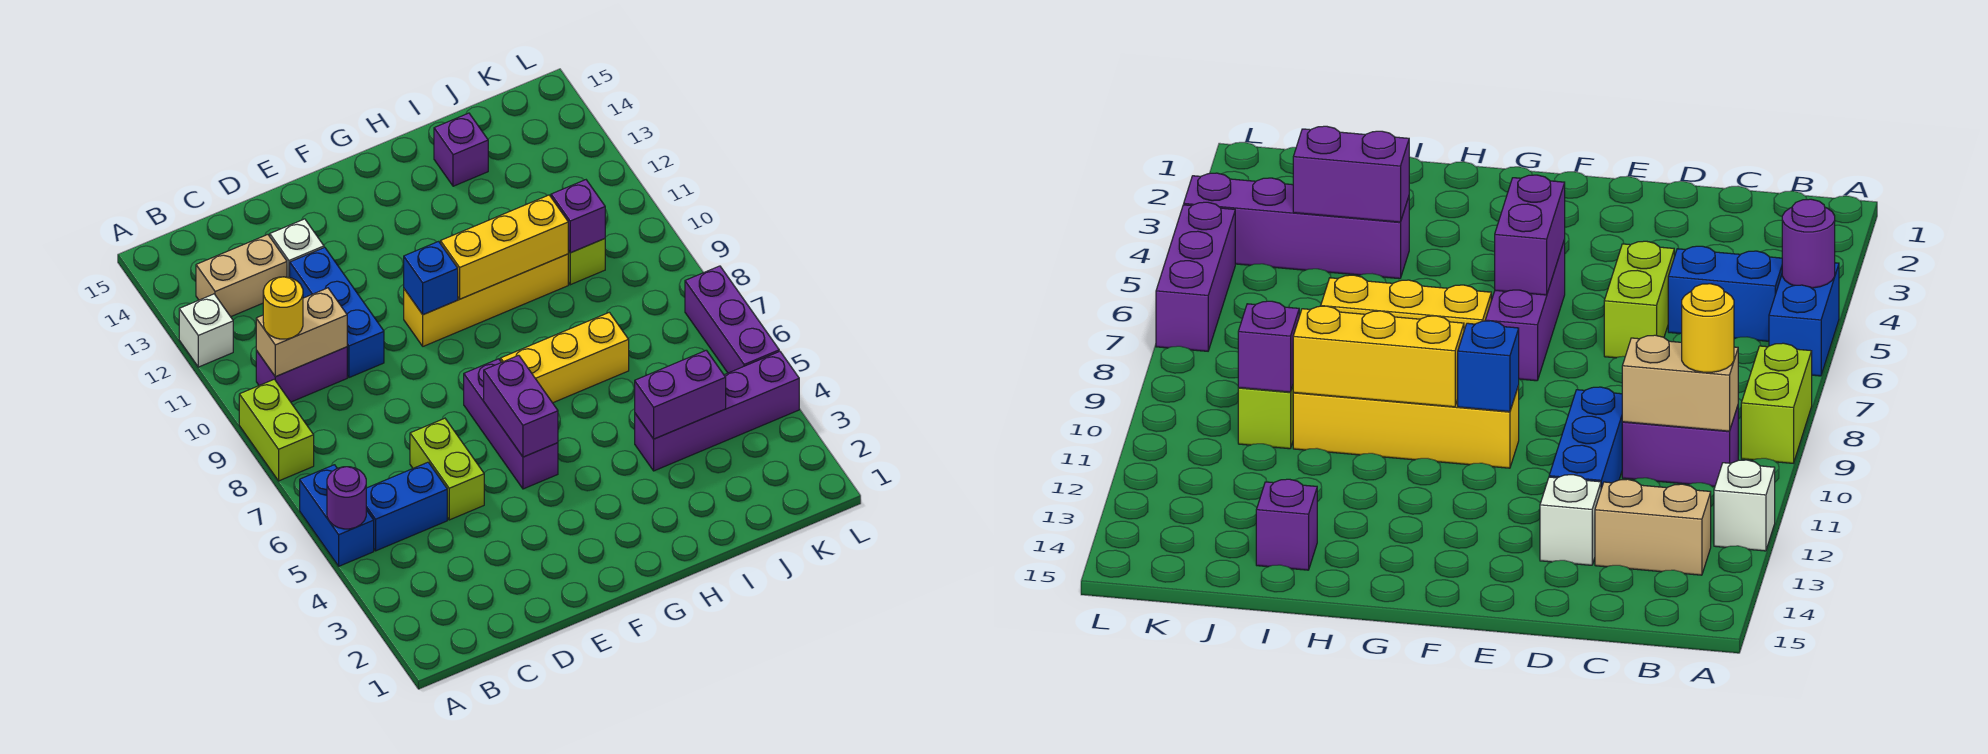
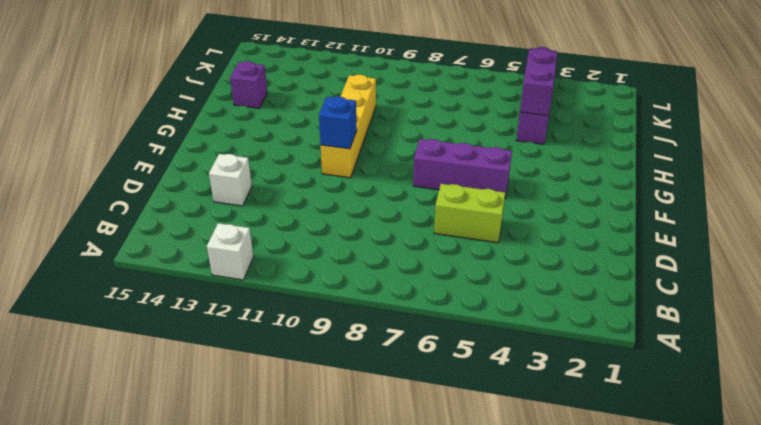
none -> blue 1x2 brick [300,465,374,566]
none -> lime 1x2 brick [239,379,314,481]
none -> blue 1x2 brick [366,462,447,551]

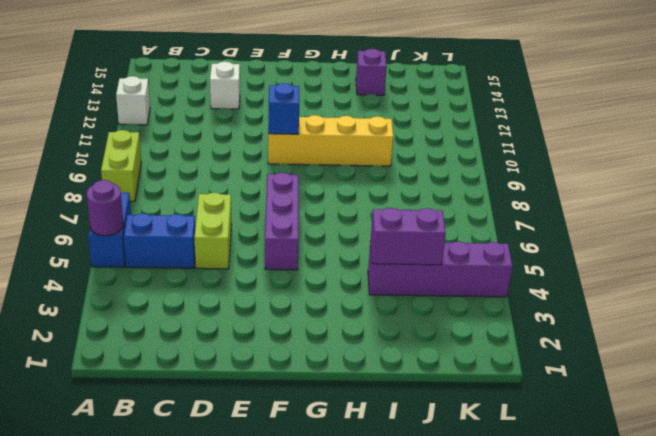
none -> purple 1x2 brick [256,347,347,402]
none -> tan 1x2 brick [196,235,287,317]
none -> blue 1x3 brick [290,247,384,378]

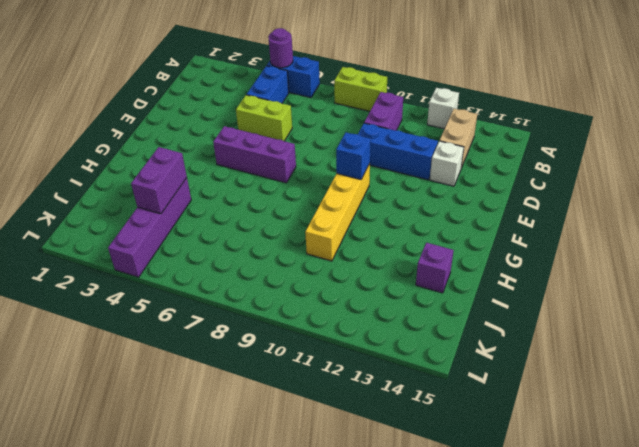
none -> yellow 1x3 brick [501,312,629,403]
none -> lime 1x1 brick [568,239,605,285]
none -> purple 1x3 brick [685,266,779,373]

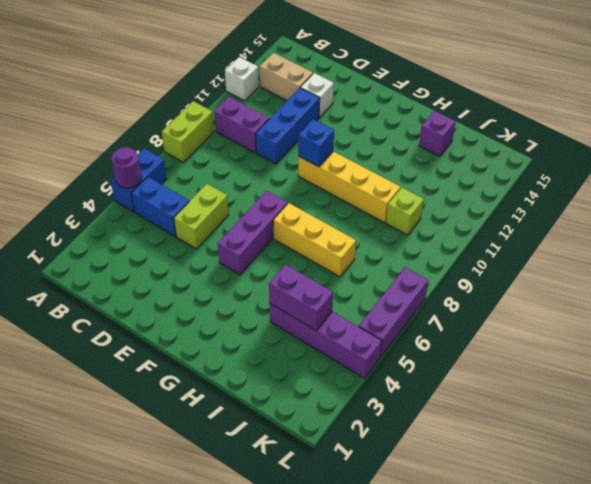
none -> tan 1x2 brick [256,288,347,377]
none -> purple 1x2 brick [484,355,558,457]
none -> yellow 1x3 brick [441,195,568,299]

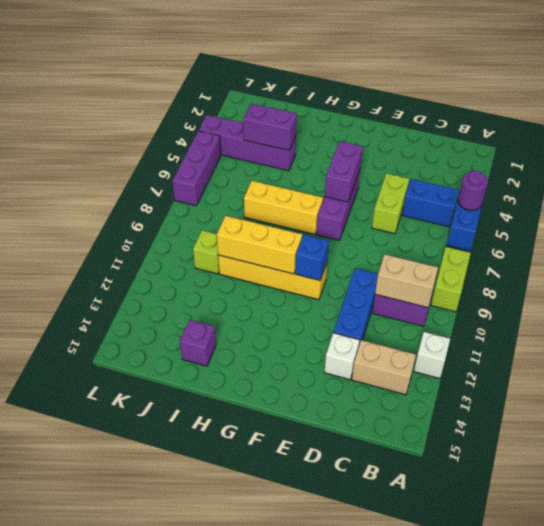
none -> purple 1x1 brick [551,180,605,253]
none -> yellow 1x1 round brick [263,277,303,339]

